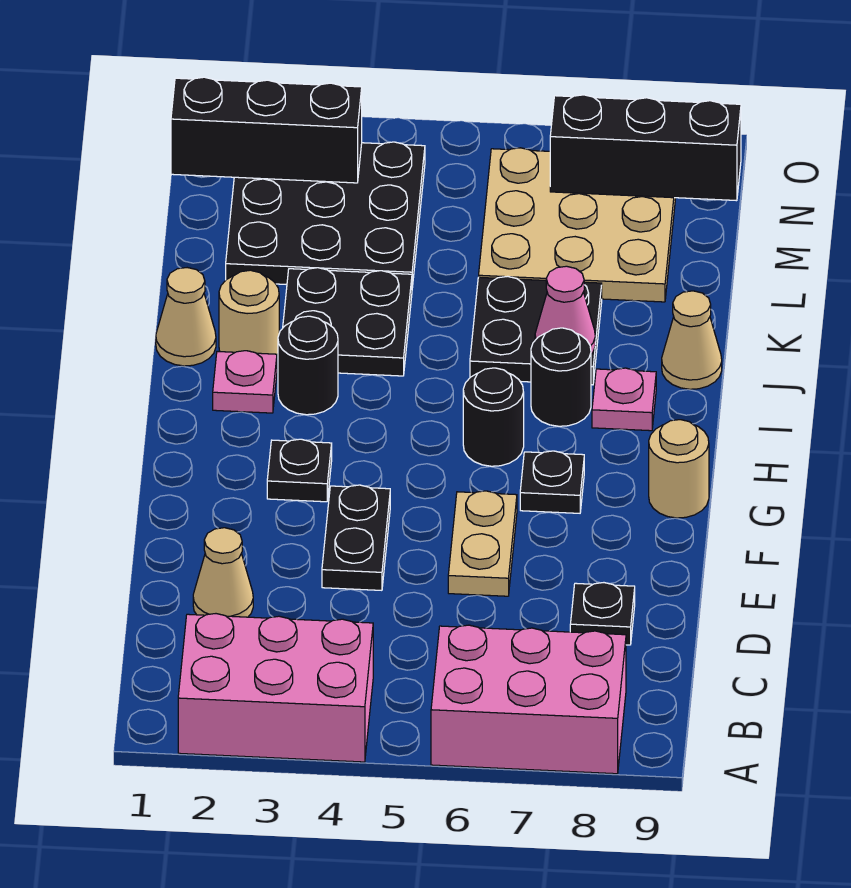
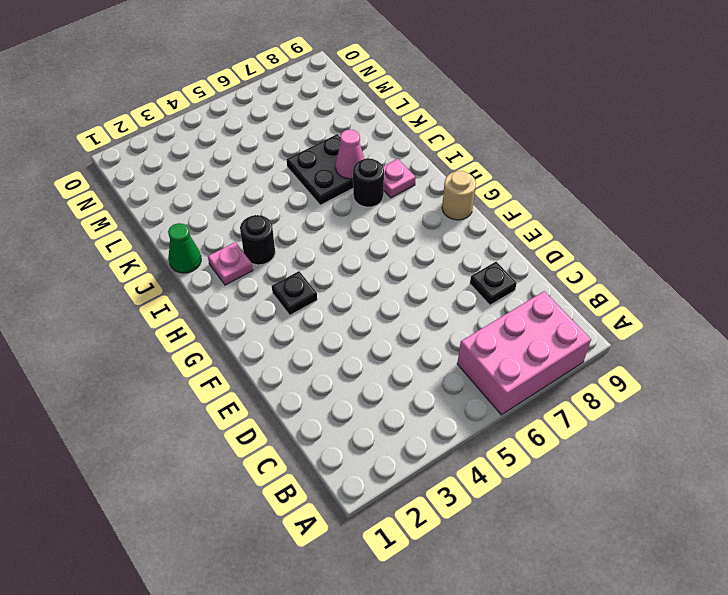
green 1x1 cone [168,223,201,273] -> tan 1x1 cone [156,268,216,366]
none -> pink 2x3 brick [178,614,373,762]
none -> tan 1x1 cone [193,528,253,617]
none -> black 1x2 plate [322,485,390,590]

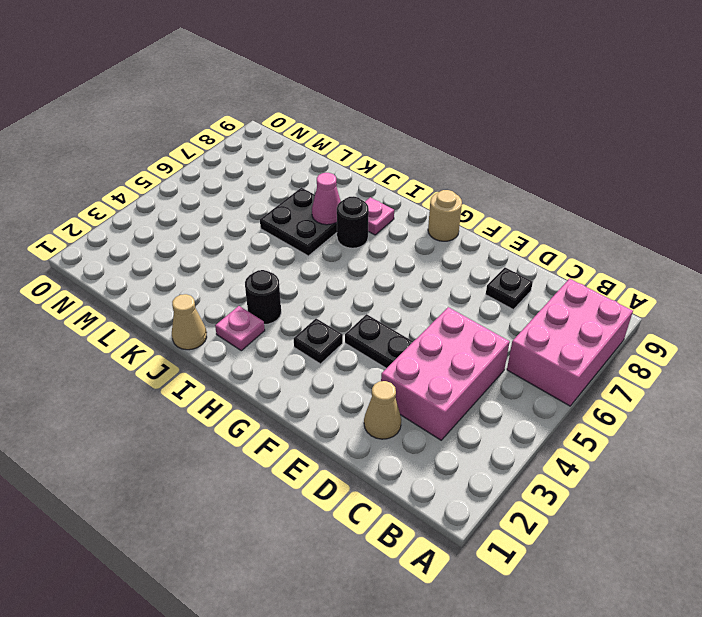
pink 2x3 brick [381,307,510,440] -> pink 2x3 brick moved to [178,614,373,762]
none -> tan 1x2 plate [448,491,517,596]
none -> black 1x1 plate [520,451,584,513]
none -> black 1x1 round brick [463,368,524,466]

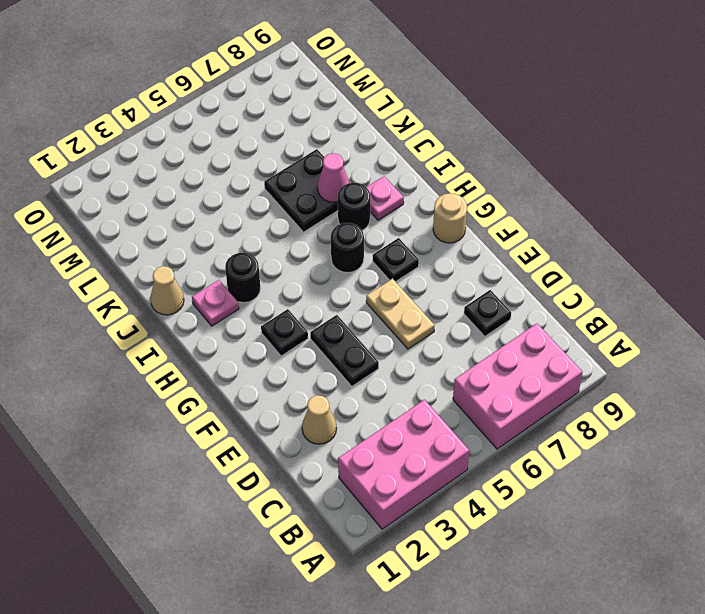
none -> tan 1x1 round brick [219,270,279,355]
none -> black 2x2 plate [283,268,412,376]
none -> tan 1x1 cone [662,291,722,389]

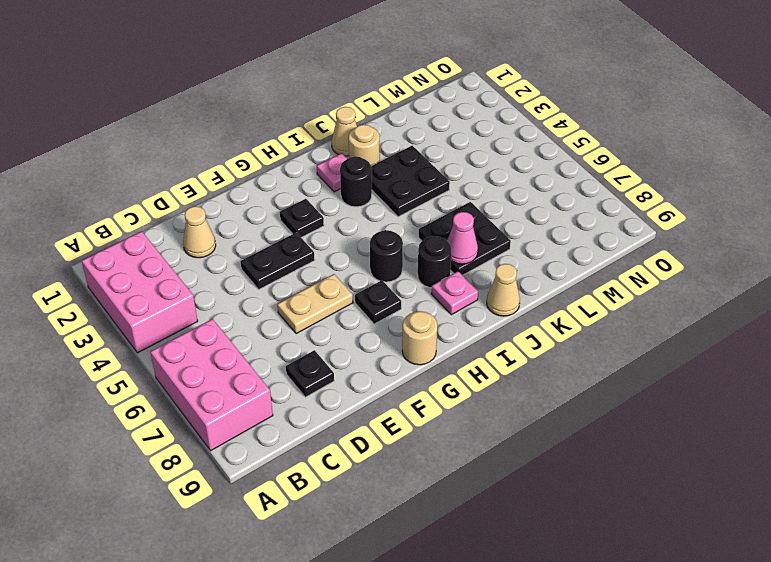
none -> black 3x3 plate [226,142,425,287]
none -> tan 3x3 plate [479,148,676,302]
none -> black 1x3 brick [171,77,362,183]

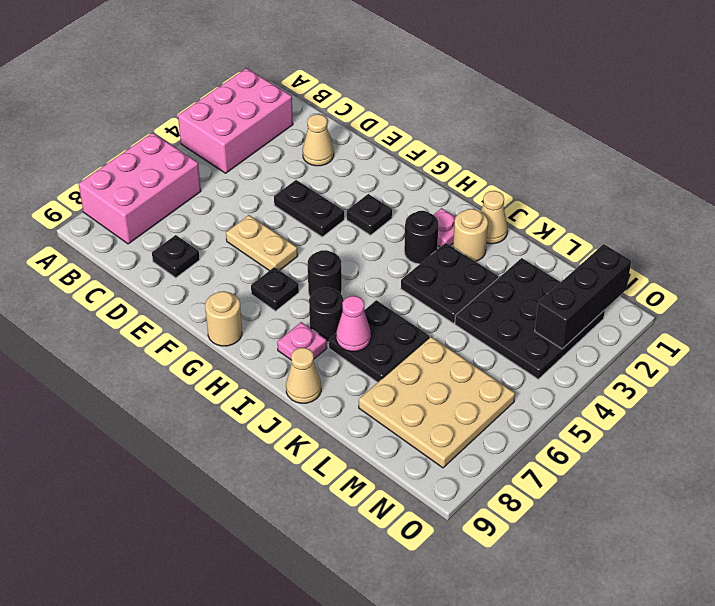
none -> black 1x3 brick [550,95,741,201]

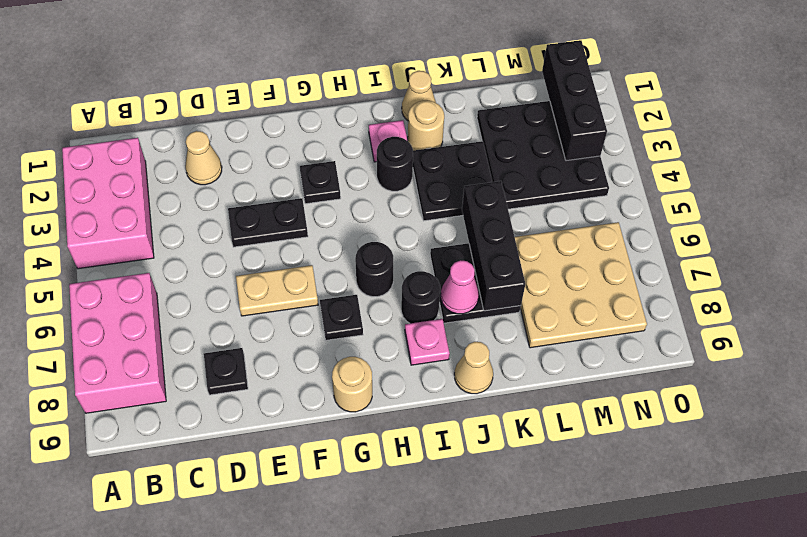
black 1x3 brick [462,181,525,311] -> black 1x3 brick moved to [550,95,741,201]

